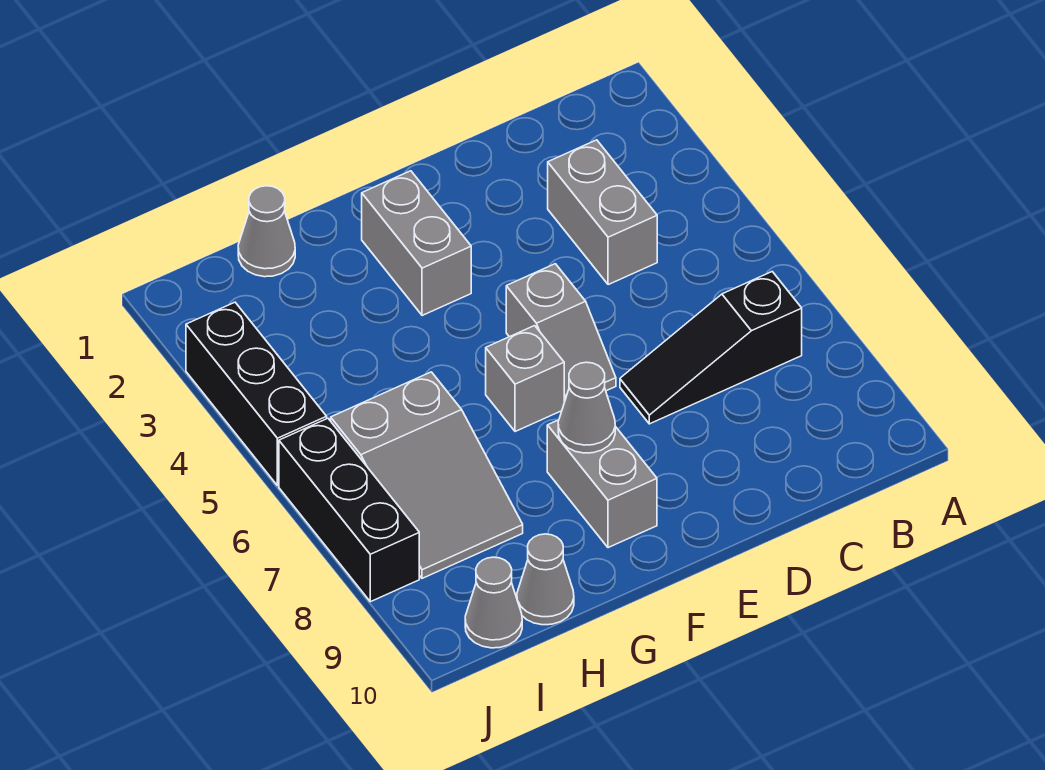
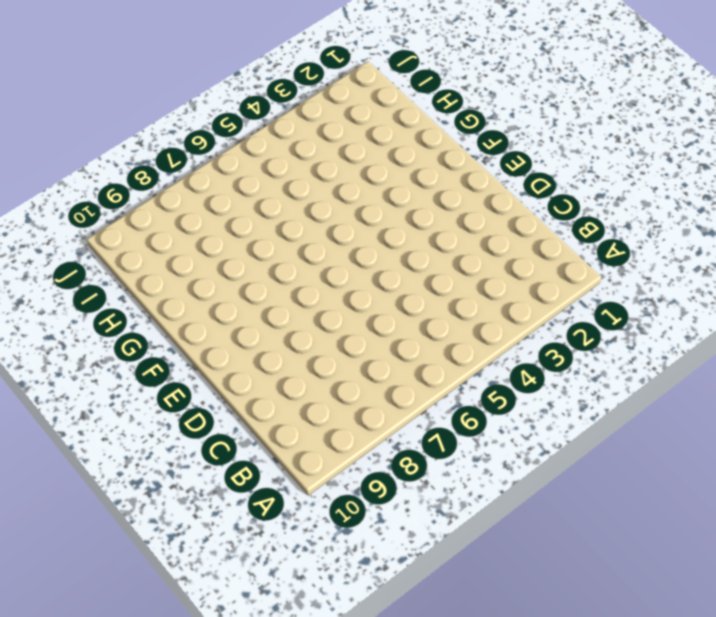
none -> black 1x3 slope [620,272,802,424]
none -> grey 1x2 brick [548,140,657,285]
none -> grey 1x2 slope [506,264,616,402]

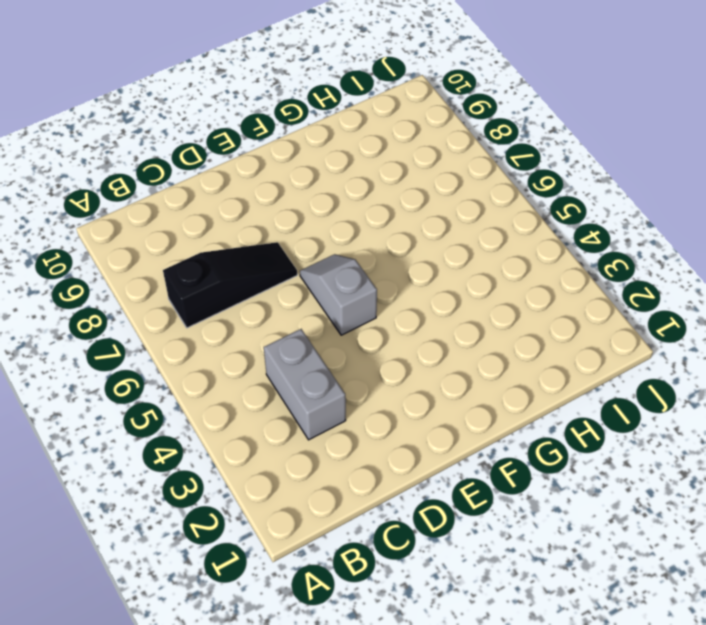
none -> grey 1x2 brick [362,171,471,316]
none -> grey 1x1 brick [486,326,564,432]
none -> grey 1x2 brick [547,420,657,548]

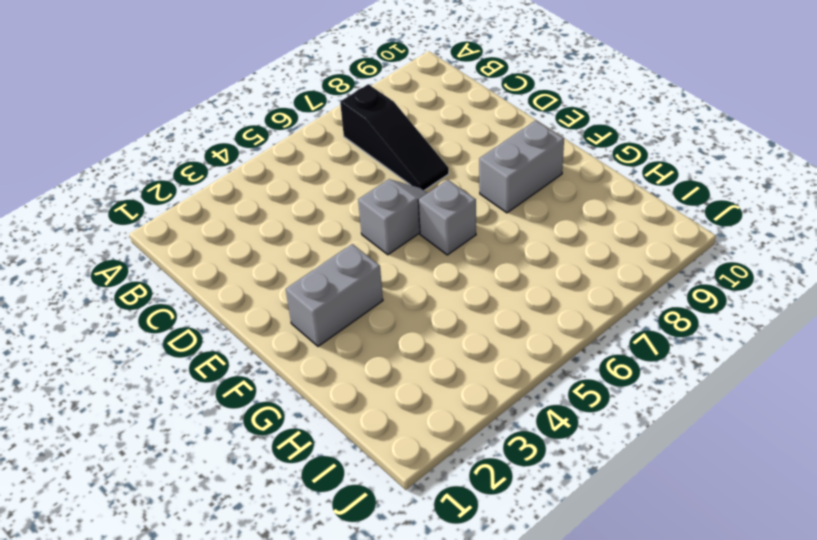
none -> grey 1x2 brick [548,140,657,285]
none -> grey 1x1 cone [238,186,295,277]
none -> grey 2x3 slope [331,372,523,578]

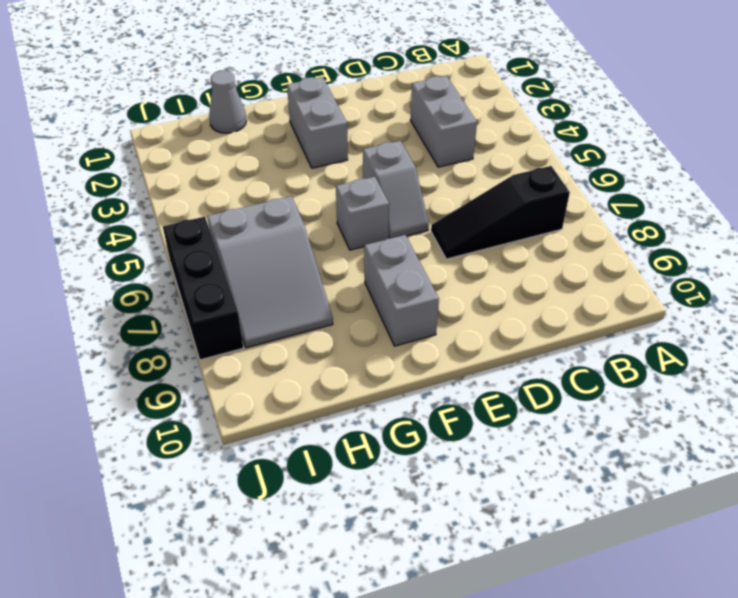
none -> grey 1x1 cone [517,534,574,625]
none -> grey 1x1 cone [465,557,522,648]
none -> black 1x3 brick [186,302,327,486]

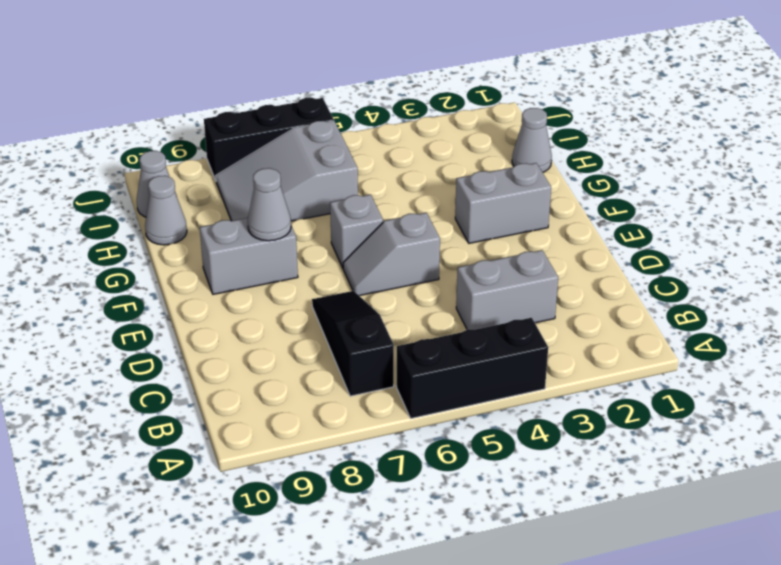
black 1x3 brick [397,318,548,418] -> black 1x3 brick moved to [186,302,327,486]

